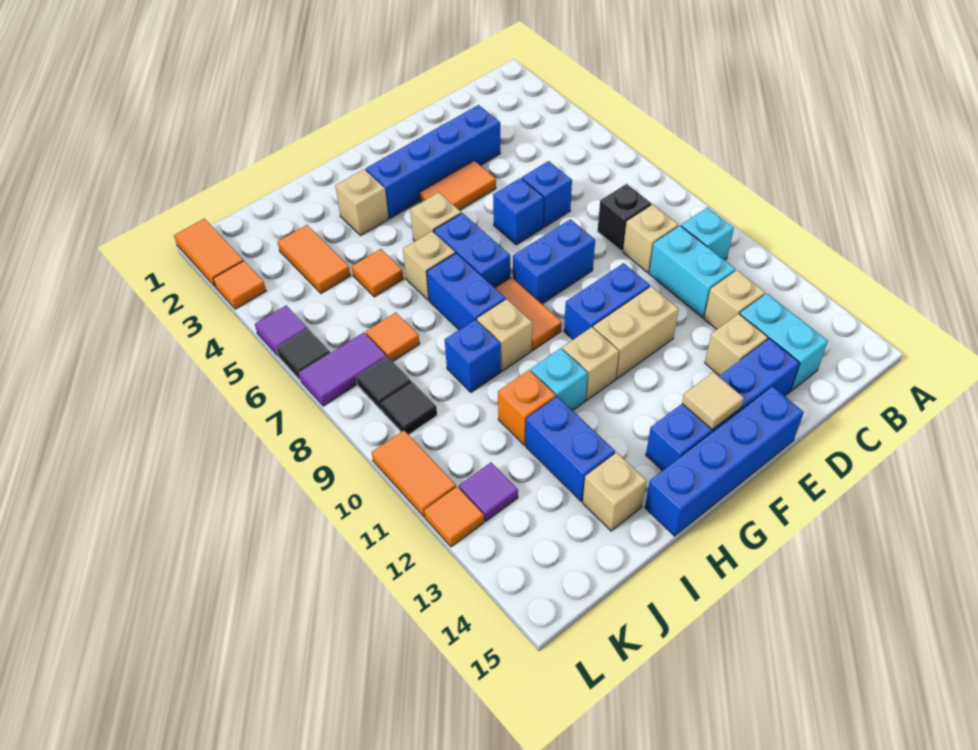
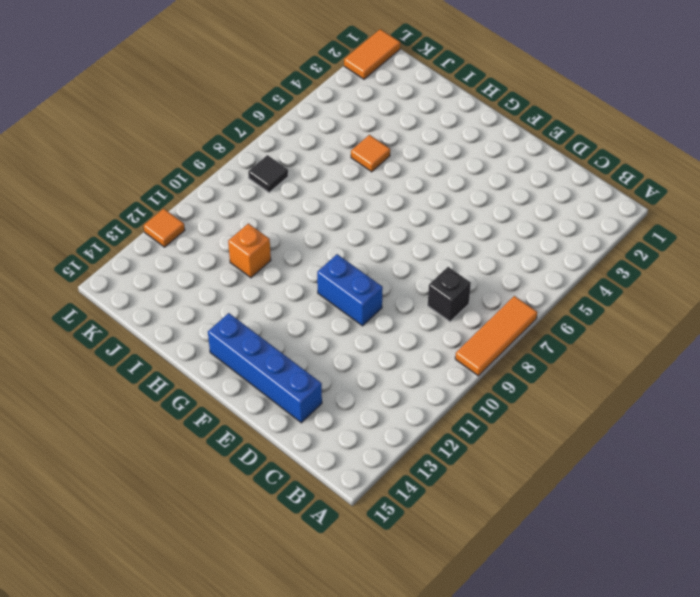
orange 1x3 tile [455,296,537,376] -> none
none -> cyan 1x1 brick [681,208,734,260]
none -> tan 1x1 brick [623,205,679,273]
none -> cyan 1x2 brick [649,226,736,318]
none -> tan 1x1 brick [704,270,765,329]

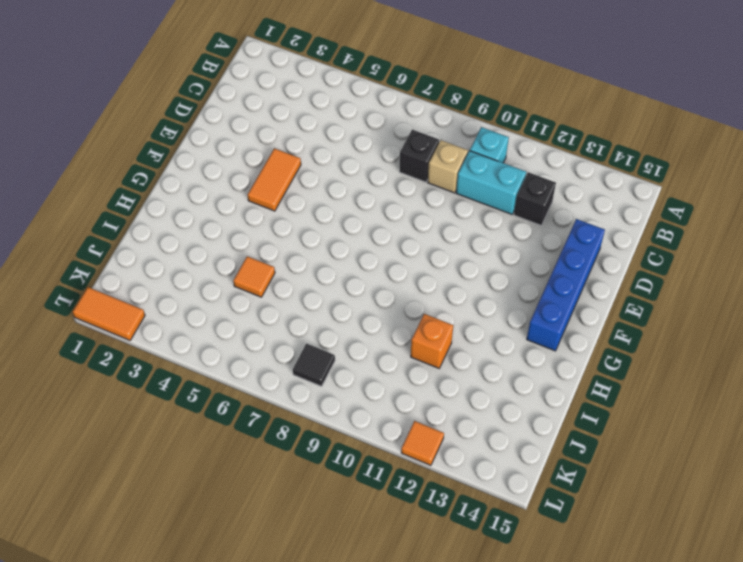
black 1x1 brick [514,172,556,225] -> tan 1x1 brick [704,270,765,329]
none -> cyan 1x2 brick [740,294,828,391]
none -> blue 1x4 brick [366,105,500,218]
none -> blue 1x1 brick [522,161,572,227]
none -> tan 1x1 brick [705,314,768,376]

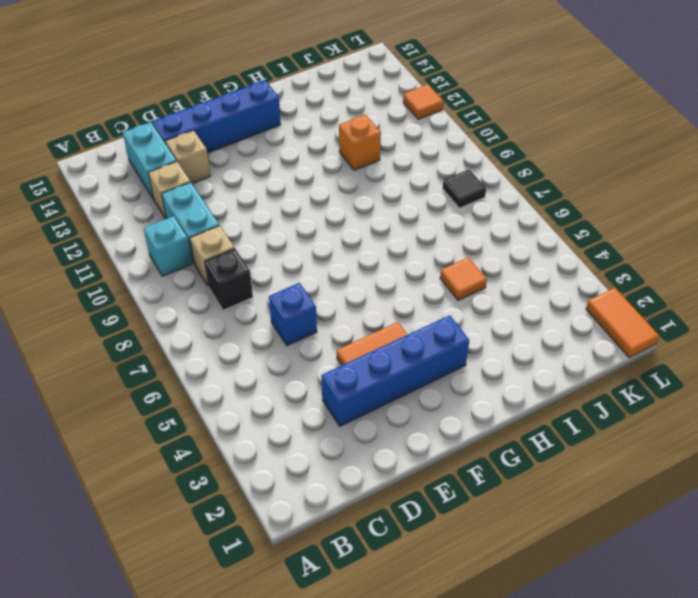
none -> blue 1x1 brick [493,178,544,245]
none -> blue 1x2 brick [513,219,595,304]
none -> blue 1x2 brick [564,263,650,339]
none -> tan 1x2 brick [593,286,679,379]

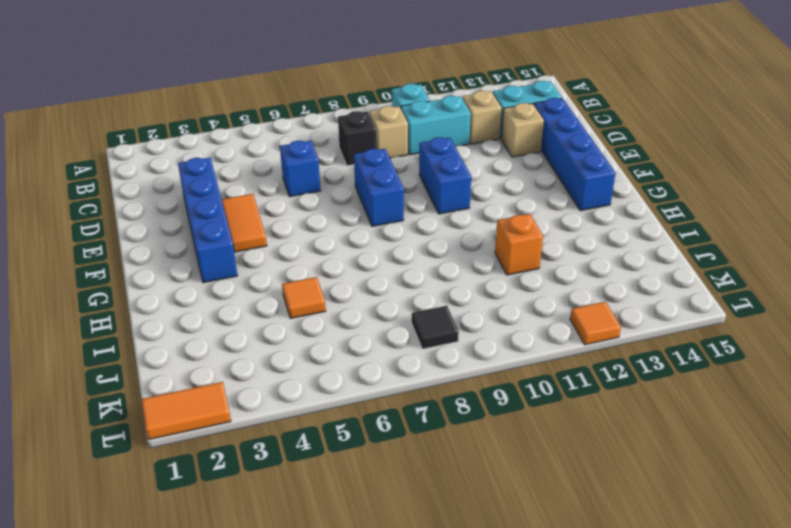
none -> blue 1x1 brick [493,178,544,245]
none -> tan 1x2 brick [593,286,679,379]
none -> blue 1x4 brick [645,386,804,536]
none -> tan 1x1 brick [410,192,461,241]

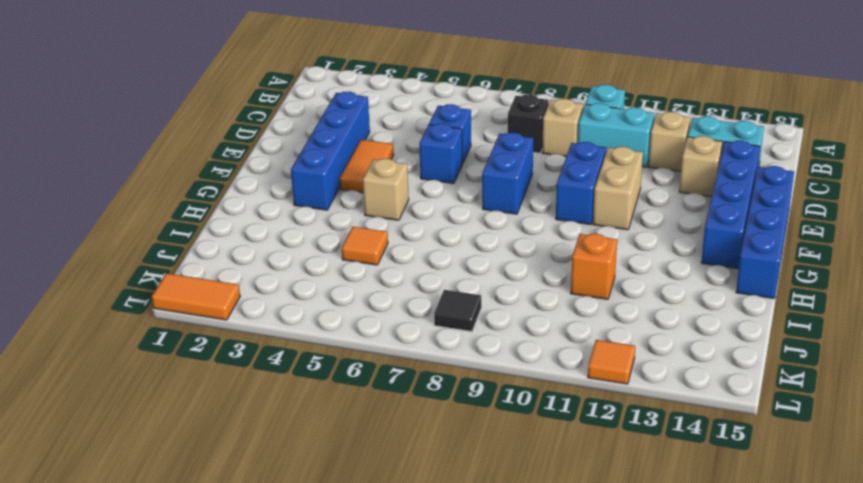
none -> blue 1x2 brick [434,213,510,288]
none -> orange 1x2 tile [495,277,562,350]
none -> tan 1x1 brick [562,327,619,400]
none -> tan 1x1 brick [335,169,389,235]

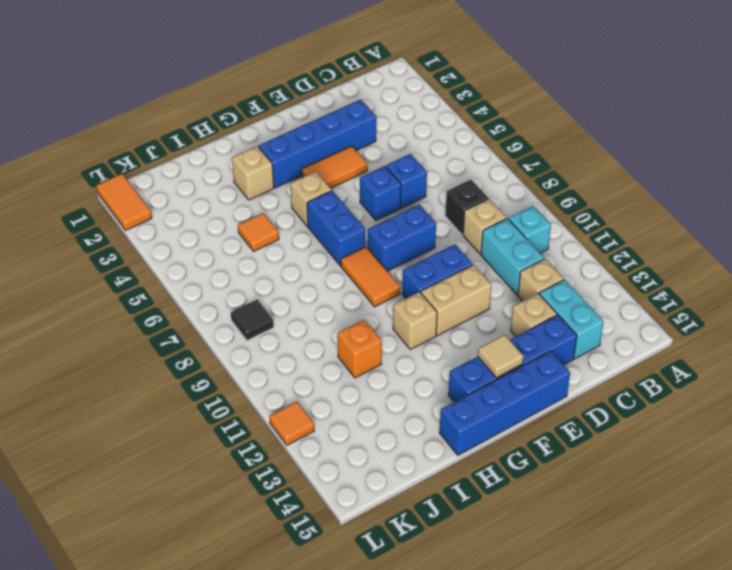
none -> tan 1x1 brick [403,231,455,300]
none -> blue 1x2 brick [427,253,506,330]
none -> tan 1x1 brick [477,299,532,371]
none -> cyan 1x1 brick [531,348,588,411]

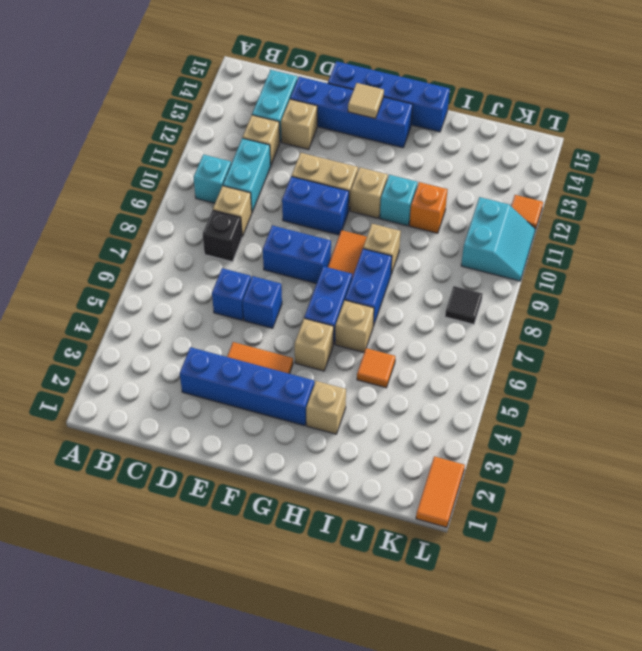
cyan 2x2 slope [461,197,535,281] -> orange 1x2 tile [372,431,456,517]
none -> blue 1x1 brick [445,319,501,392]
none -> blue 1x2 brick [526,397,615,501]
none -> tan 1x1 brick [583,453,646,531]
none -> orange 1x2 tile [278,225,351,293]

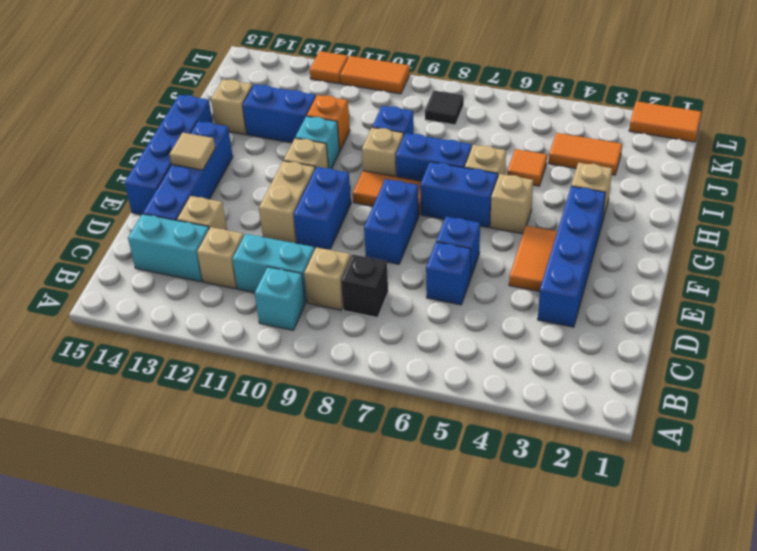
none -> orange 1x1 tile [366,313,420,362]
none -> purple 1x2 tile [299,333,387,406]
none -> black 1x1 tile [381,382,437,435]
none -> purple 1x1 tile [459,463,518,521]

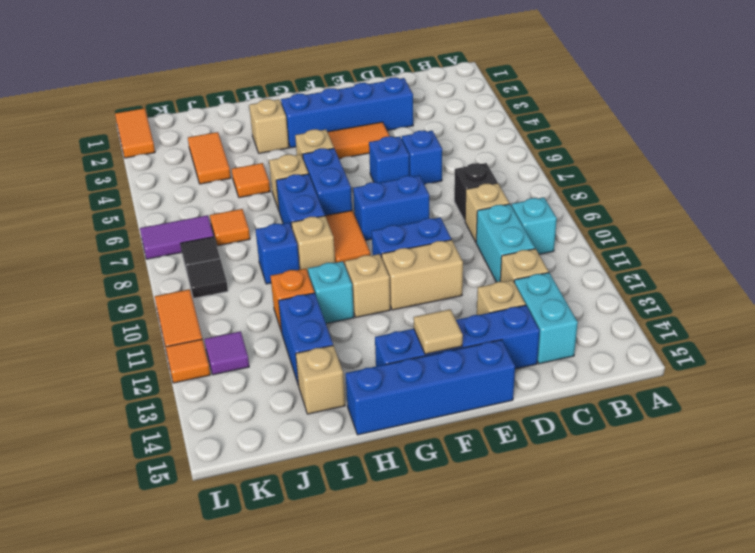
none -> orange 1x1 tile [213,261,266,309]
none -> purple 1x1 tile [255,306,307,356]
none -> black 1x1 tile [277,329,330,381]

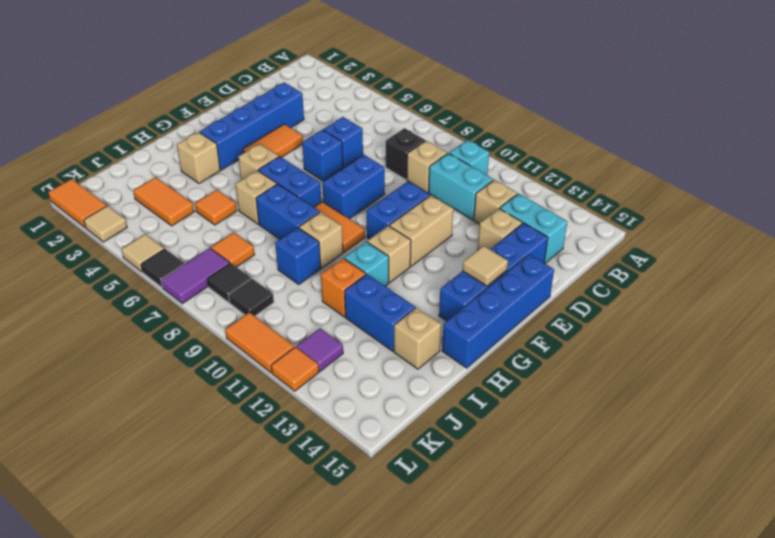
tan 1x1 tile [84,206,127,242] -> orange 1x1 tile [213,261,266,309]
tan 1x1 tile [121,234,164,272] -> purple 1x1 tile [255,306,307,356]

